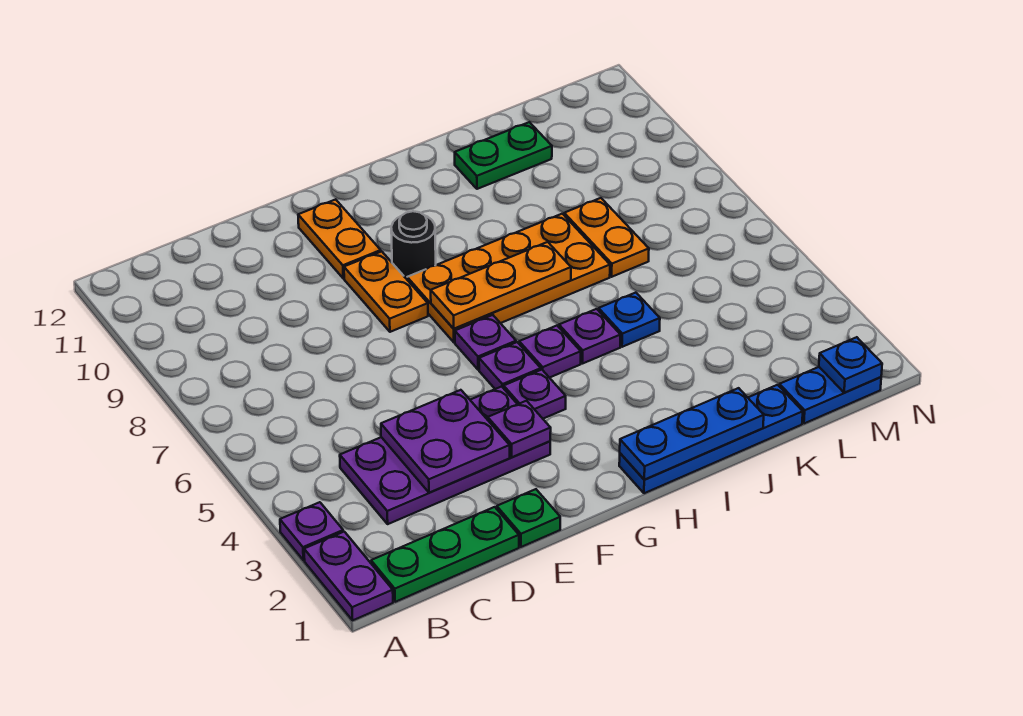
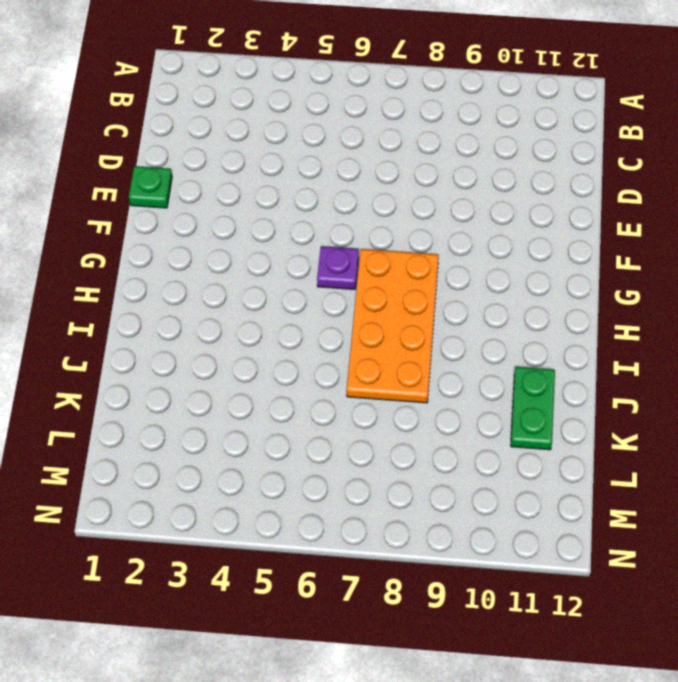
none -> purple 1x2 plate [304,532,393,620]
none -> purple 1x1 plate [280,502,343,560]
none -> green 1x3 plate [371,507,519,602]

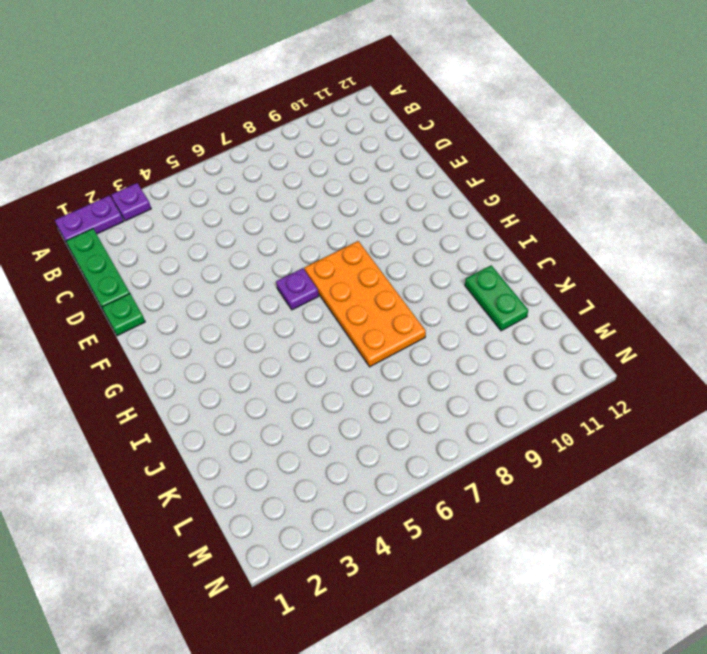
none -> purple 2x4 plate [340,387,550,524]
none -> orange 1x2 plate [344,251,428,332]
none -> orange 1x2 plate [298,199,381,278]

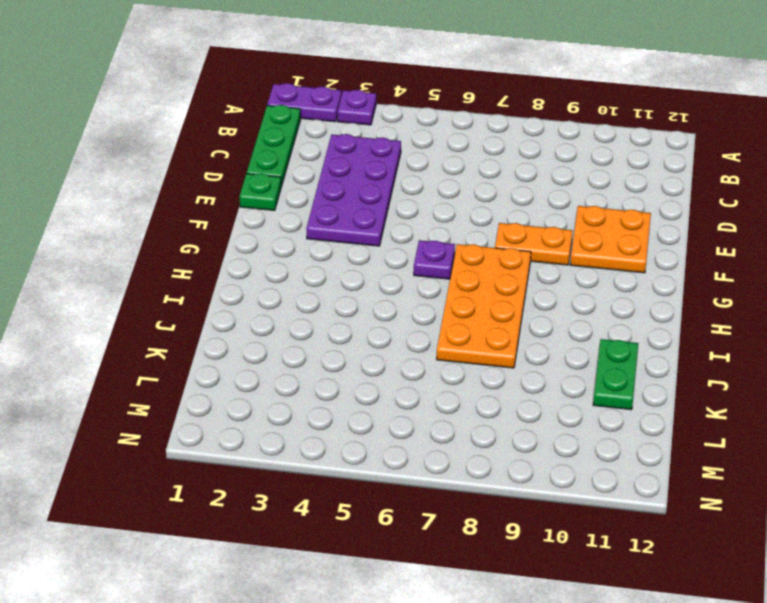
orange 2x2 plate [570,206,651,273] -> orange 1x2 plate [298,199,381,278]
none -> purple 1x1 plate [504,370,566,419]
none -> purple 1x1 plate [479,342,541,389]
none -> black 1x1 round brick [391,211,436,279]

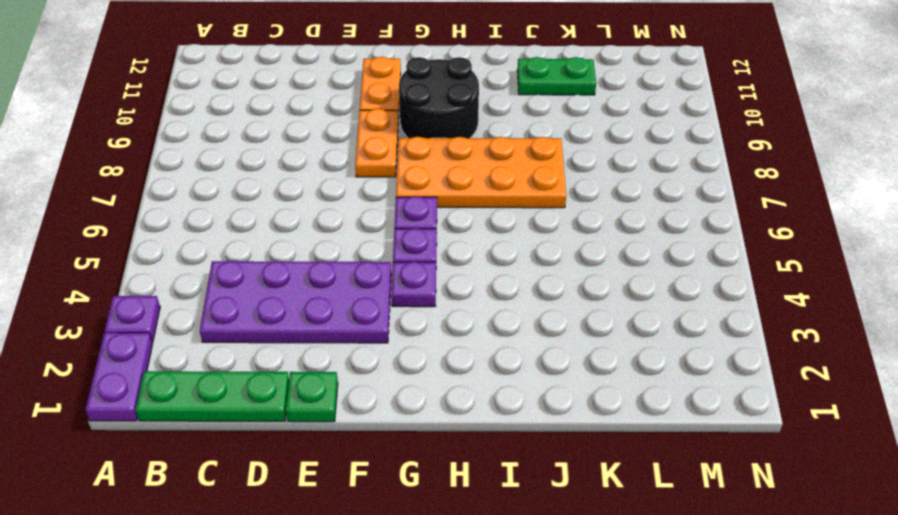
black 2x2 round brick [399,57,479,138] -> black 1x1 round brick [391,211,436,279]
none -> blue 1x4 plate [619,385,803,493]
none -> purple 1x1 plate [519,326,581,378]
none -> purple 1x1 plate [559,309,620,363]

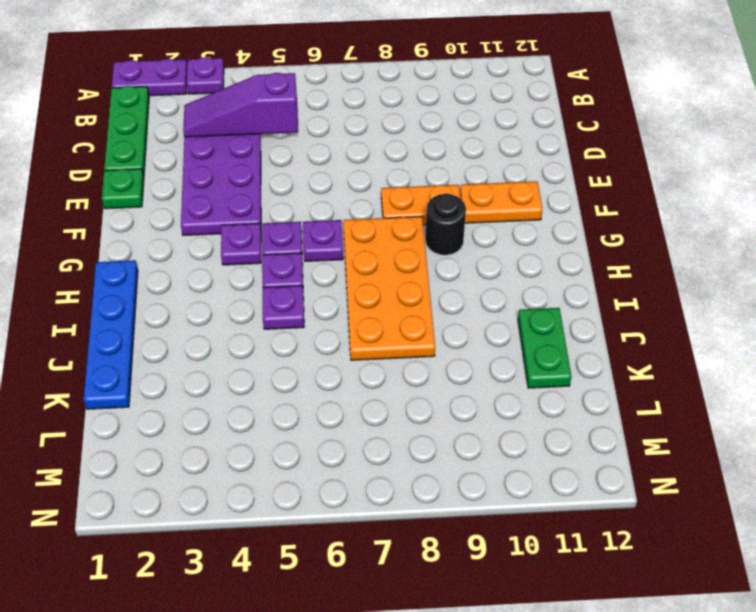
purple 1x3 slope [183,73,298,137] -> none
none -> blue 1x1 plate [599,293,660,347]
none -> orange 1x2 plate [564,198,649,277]
none -> blue 1x2 plate [779,367,881,424]

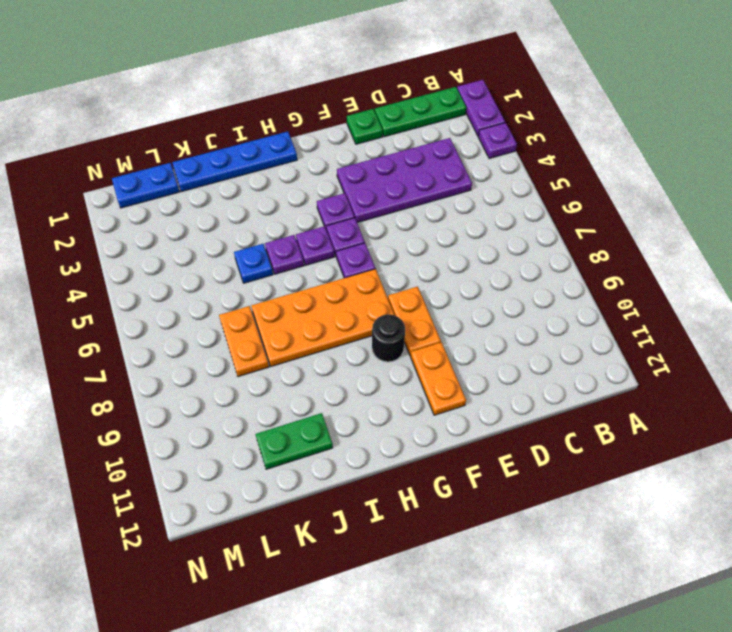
none -> purple 2x2 plate [381,390,510,493]
none -> purple 1x1 plate [488,401,551,457]
none -> orange 1x3 plate [431,242,571,329]

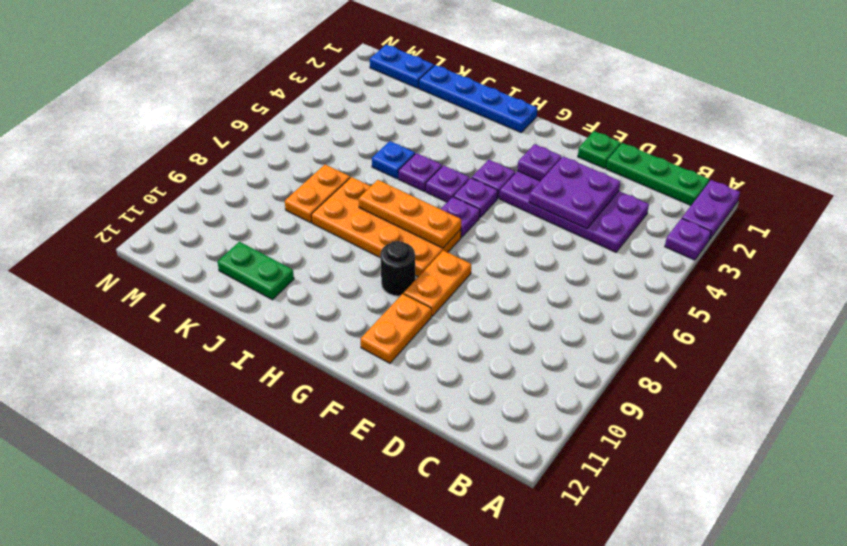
none -> blue 1x3 plate [620,388,764,480]
none -> blue 1x1 plate [819,337,882,393]

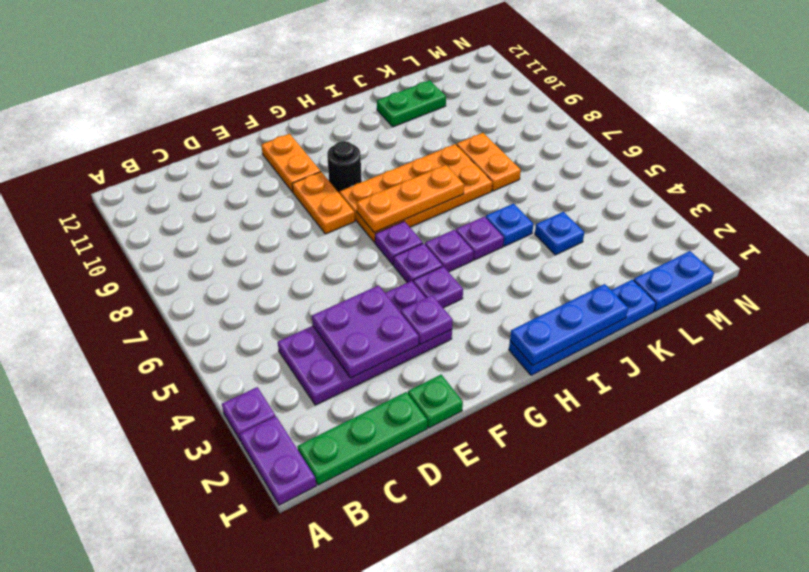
blue 1x1 plate [535,212,584,255] -> blue 1x1 plate moved to [819,337,882,393]

